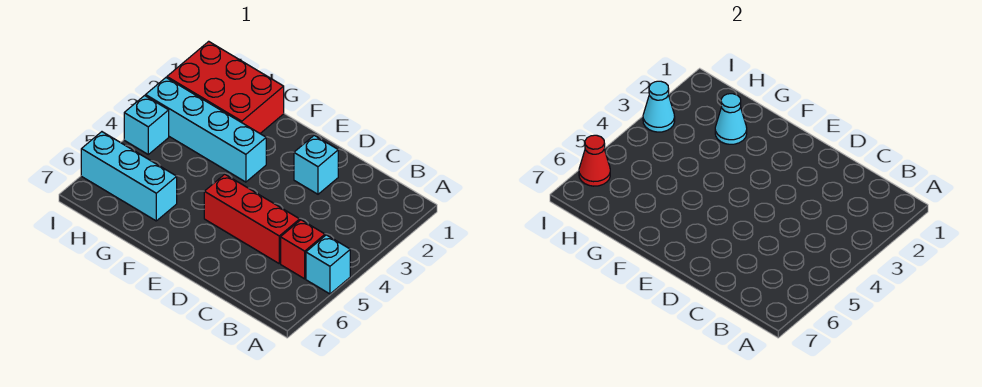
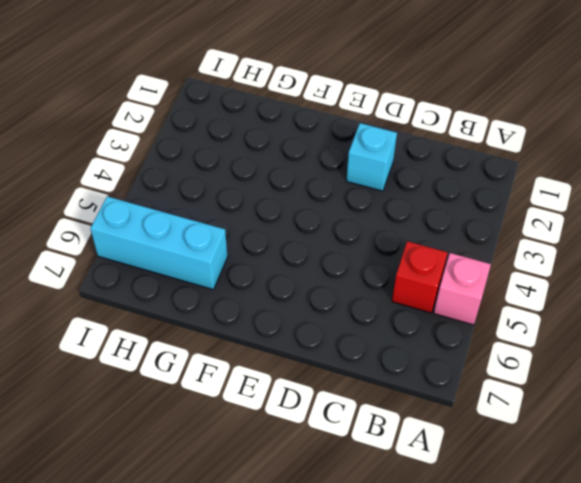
pink 1x1 brick [434,253,491,325] -> cyan 1x1 brick [306,235,350,294]
none -> red 1x3 brick [204,174,300,263]
none -> cyan 1x4 brick [146,78,266,182]

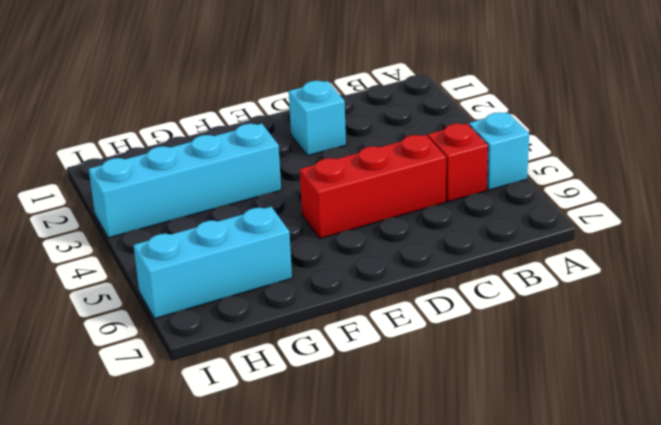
none -> red 2x3 brick [167,41,284,133]
none -> cyan 1x1 brick [124,96,169,154]

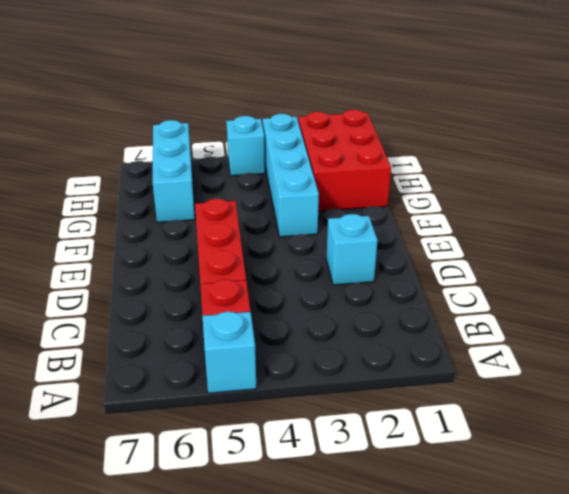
none -> cyan 1x1 cone [715,94,747,144]
none -> cyan 1x1 cone [643,81,675,132]

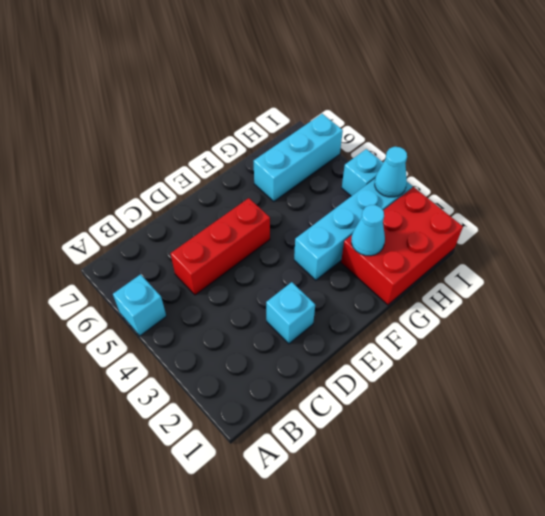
none -> red 1x1 brick [281,220,325,279]
none -> red 1x1 cone [579,135,610,186]

